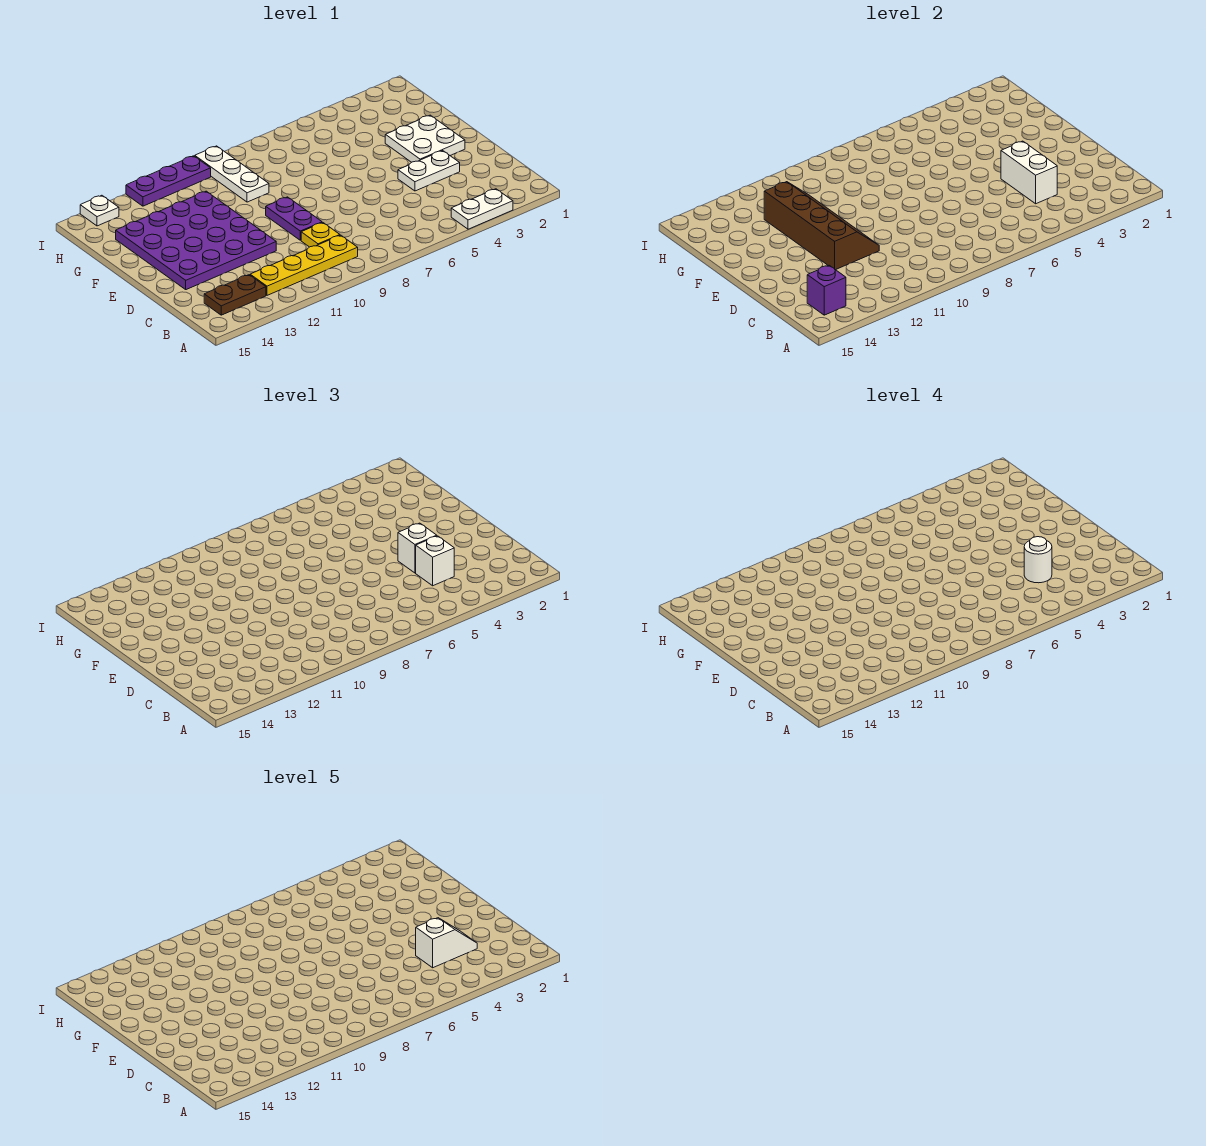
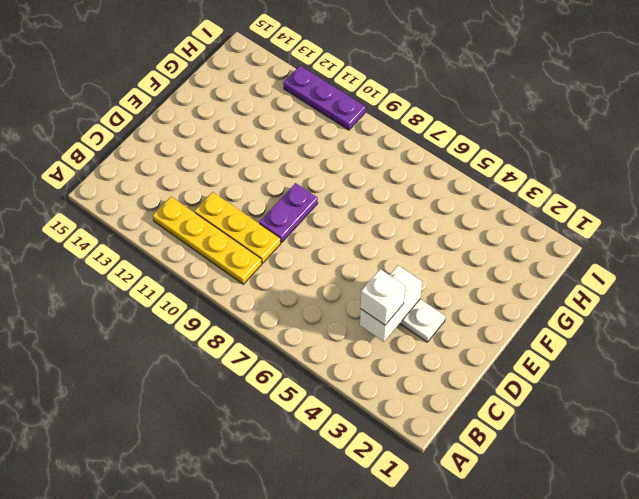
yellow 1x3 plate [194,192,281,263] -> yellow 1x1 plate [301,223,340,247]
none -> white 1x2 plate [451,189,513,229]
none -> brown 1x2 plate [204,275,266,315]
none -> purple 4x4 plate [116,191,276,290]

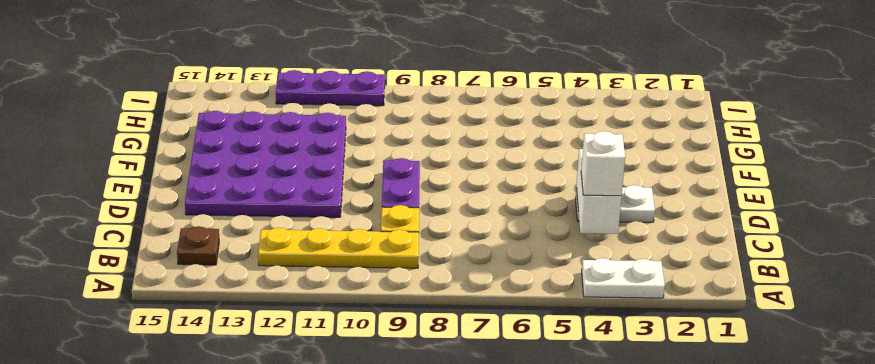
brown 1x1 plate [177,226,219,265] -> brown 1x2 plate [204,275,266,315]
none -> white 2x2 plate [385,115,465,162]
none -> white 1x3 plate [195,146,269,202]
none -> white 1x1 plate [80,195,119,226]

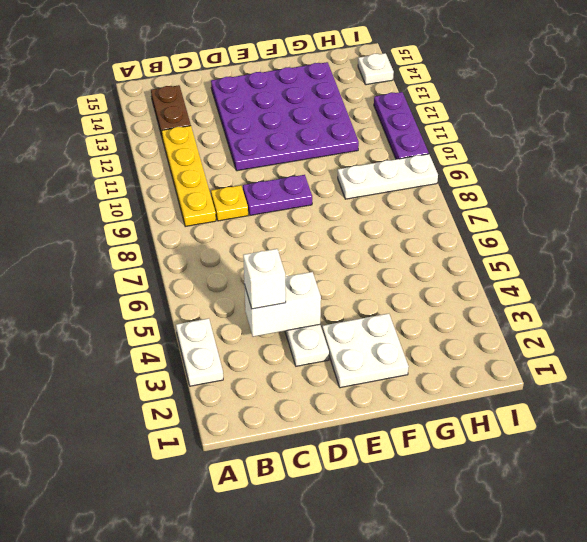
none -> purple 1x1 brick [807,265,846,315]
none -> brown 2x4 slope [764,182,879,270]
none -> white 1x1 brick [398,523,437,573]

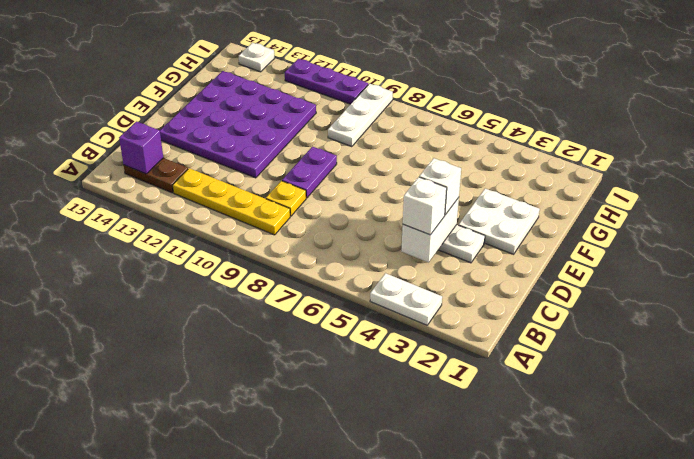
none -> brown 2x4 slope [764,182,879,270]
none -> white 1x1 round brick [1024,537,1052,583]
none -> white 1x2 slope [416,918,477,968]

